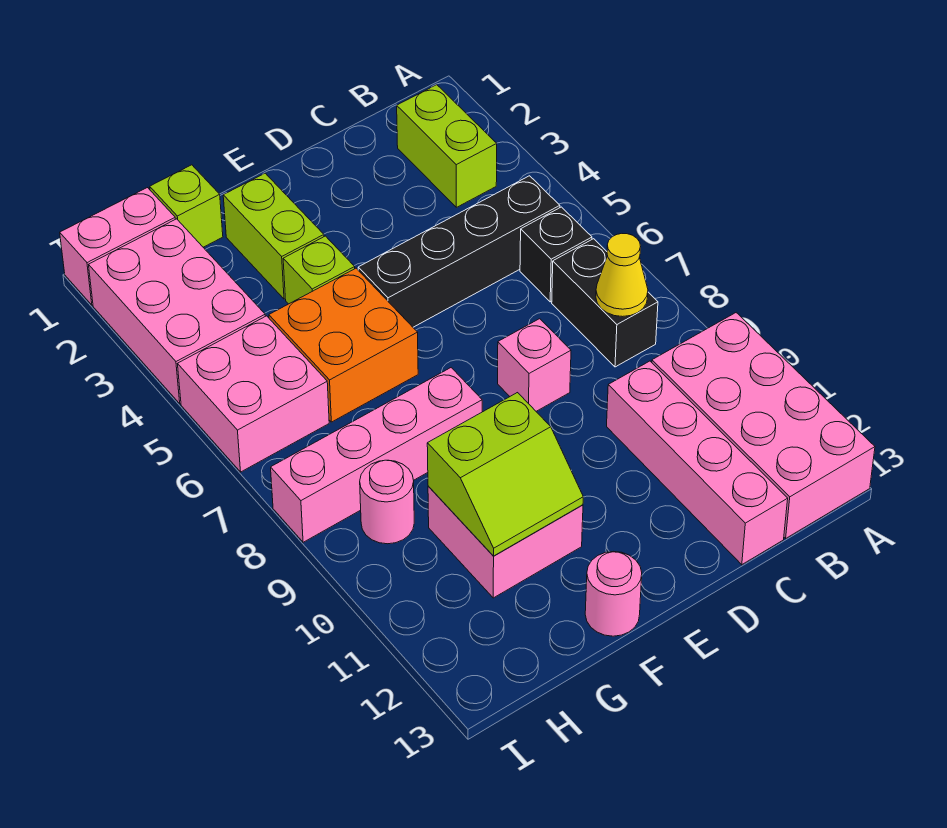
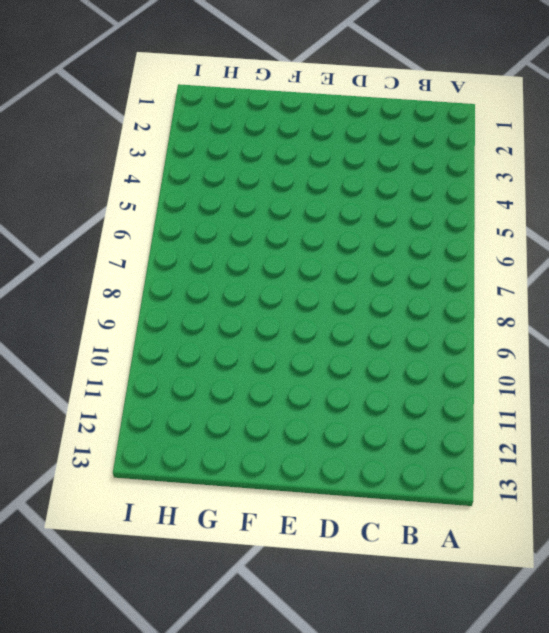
none -> pink 2x4 brick [652,313,875,538]
none -> lime 1x2 brick [397,85,497,207]
none -> black 1x4 brick [358,176,560,327]

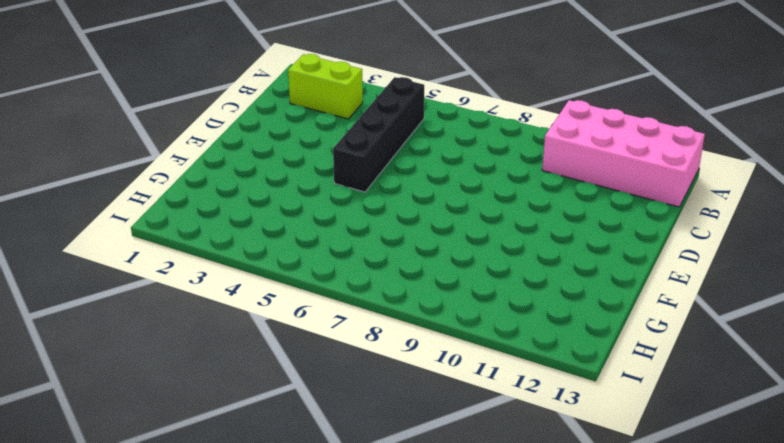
none -> black 1x1 brick [520,207,592,302]
none -> black 1x2 brick [552,239,658,367]
none -> pink 1x4 brick [607,361,788,565]

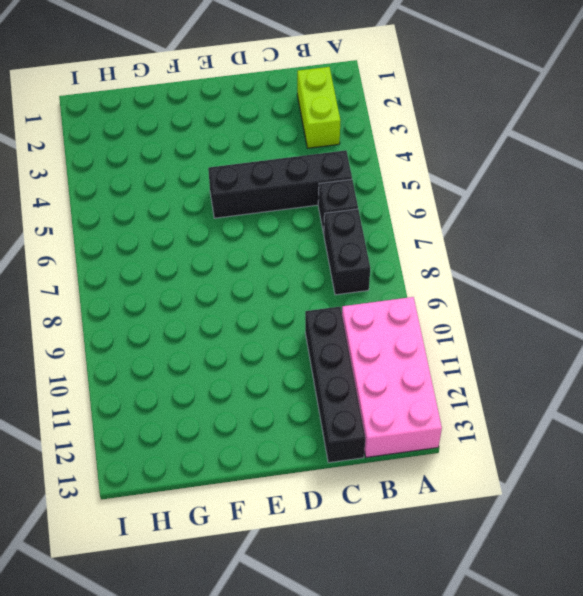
black 1x4 brick [305,307,365,463] -> pink 1x4 brick [607,361,788,565]
none -> pink 1x1 brick [498,319,571,411]
none -> lime 1x2 brick [223,173,324,299]
none -> lime 1x1 brick [283,236,355,304]

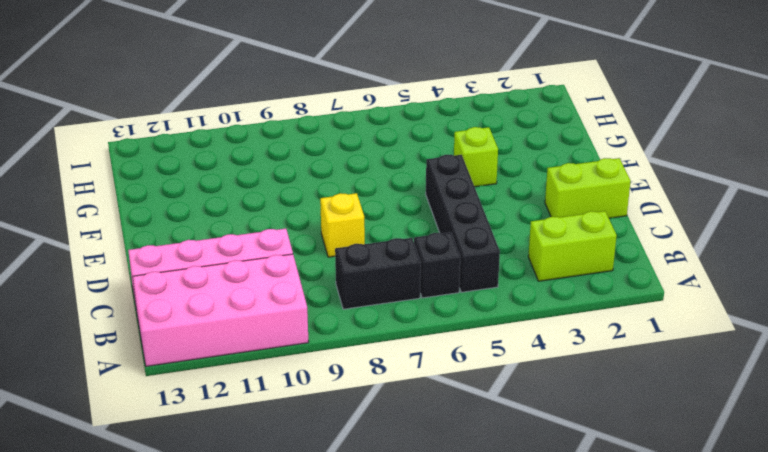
lime 1x2 brick [545,158,631,218] -> lime 1x2 brick moved to [223,173,324,299]
yellow 1x1 brick [320,193,365,257] -> pink 1x1 brick [498,319,571,411]
none -> orange 2x2 brick [269,268,418,422]
none -> pink 1x4 brick [271,368,482,542]
none -> pink 2x2 brick [428,486,583,598]

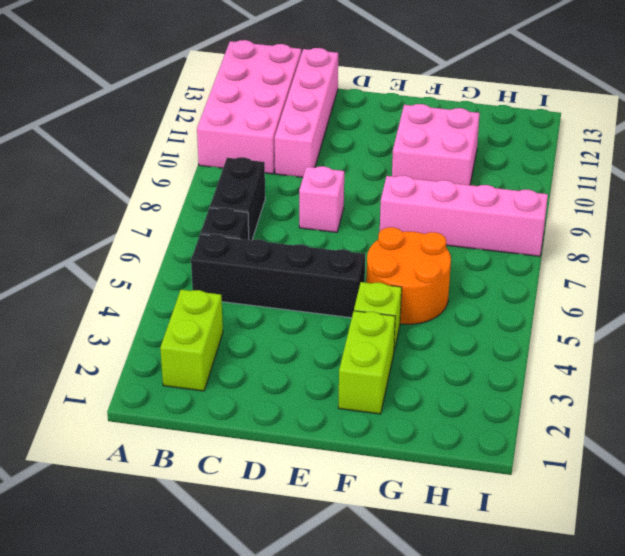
orange 2x2 round brick [366,227,451,324] -> orange 2x2 brick [269,268,418,422]
none -> pink 1x1 round brick [585,551,642,636]
none -> lime 1x1 brick [150,165,223,247]
none -> pink 1x2 brick [60,188,175,305]

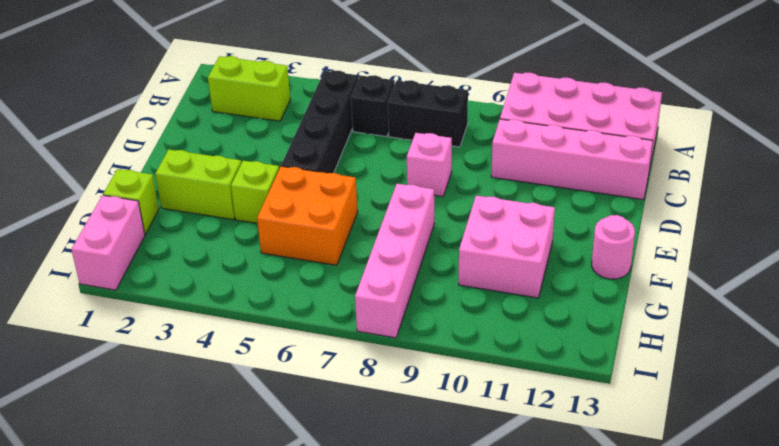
none -> pink 2x3 brick [89,219,265,404]
none -> pink 2x2 brick [178,316,329,472]
none -> pink 1x1 round brick [360,460,414,544]

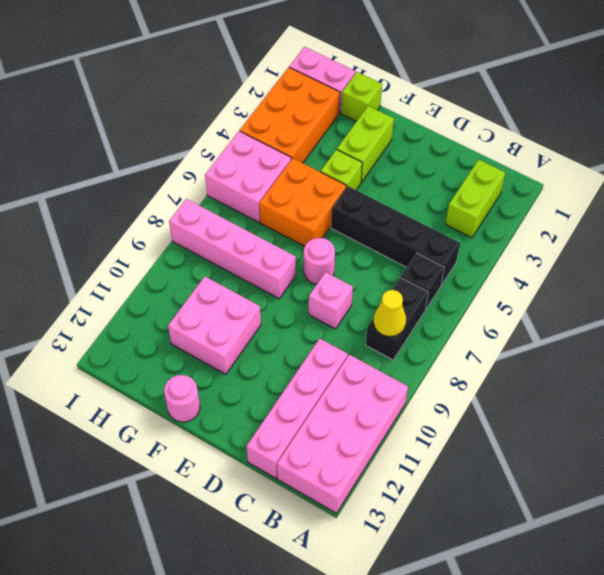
pink 1x1 round brick [304,238,335,284] -> pink 1x1 round brick moved to [360,460,414,544]
orange 2x3 brick [240,67,340,163] -> pink 2x3 brick [89,219,265,404]
none -> lime 2x2 slope [427,393,583,556]

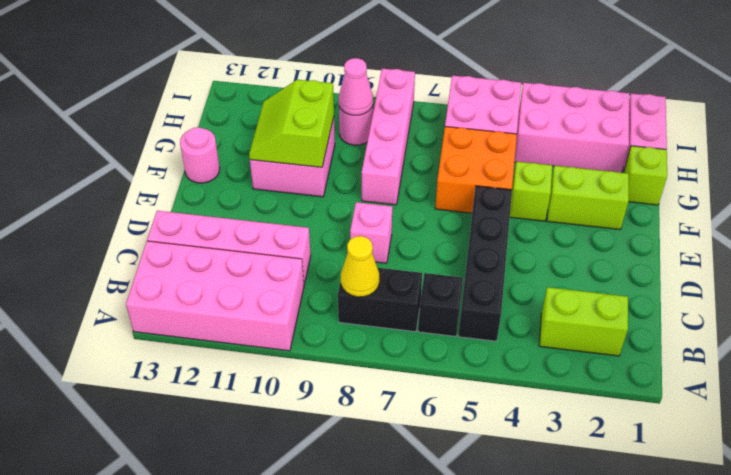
pink 1x1 cone [339,58,373,115] -> none

